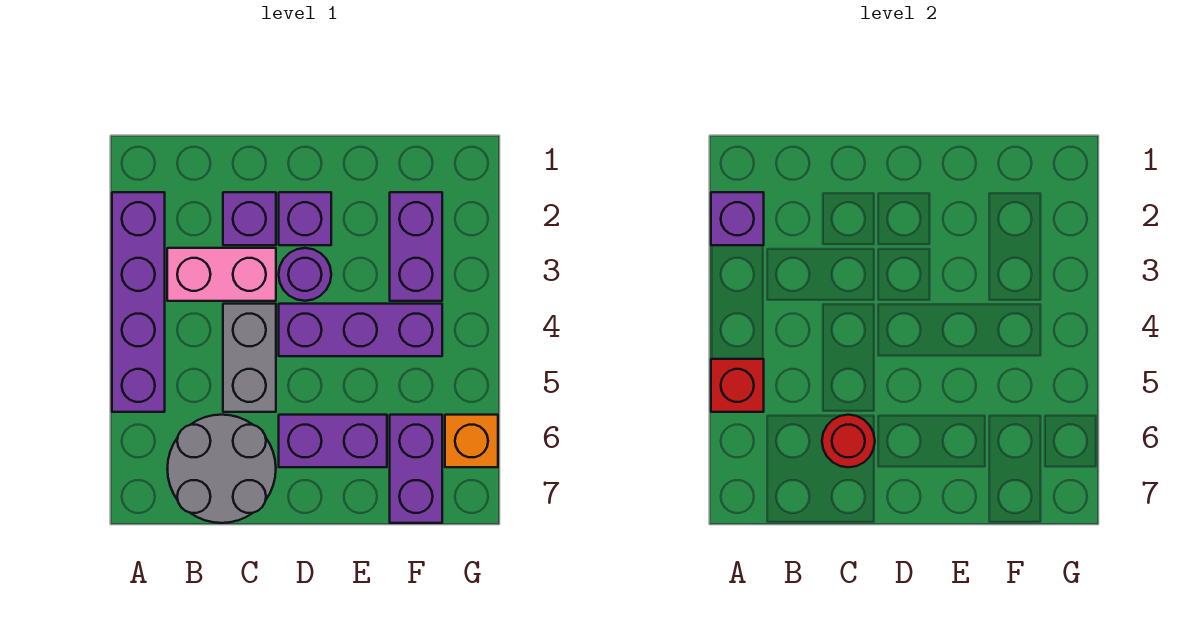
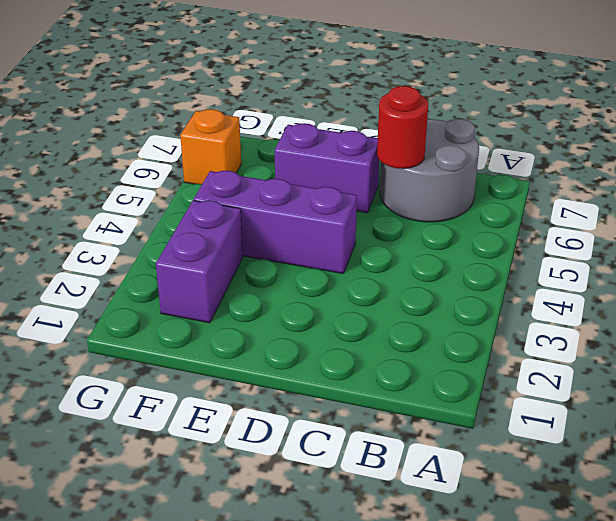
none -> purple 1x4 brick [112,192,165,412]
none -> pink 1x2 brick [167,248,276,301]
none -> purple 1x1 brick [223,192,276,245]

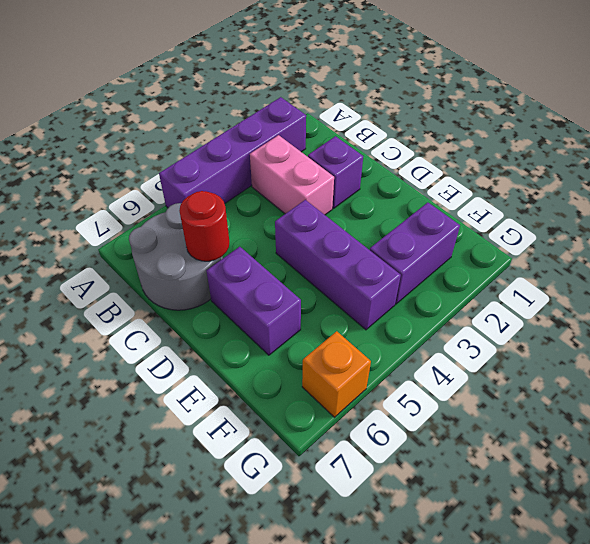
none -> grey 1x2 brick [223,304,276,412]
none -> purple 1x1 brick [279,192,331,245]
none -> purple 1x1 round brick [279,248,331,301]

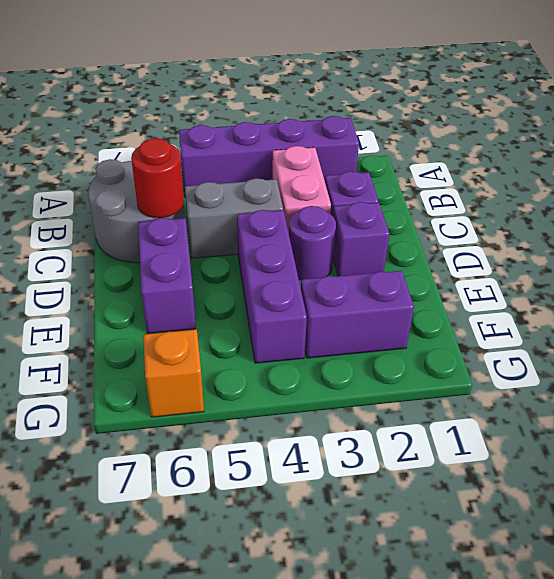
none -> purple 1x2 brick [390,415,442,523]
none -> purple 1x1 brick [711,192,764,245]
none -> red 1x1 brick [711,359,764,412]

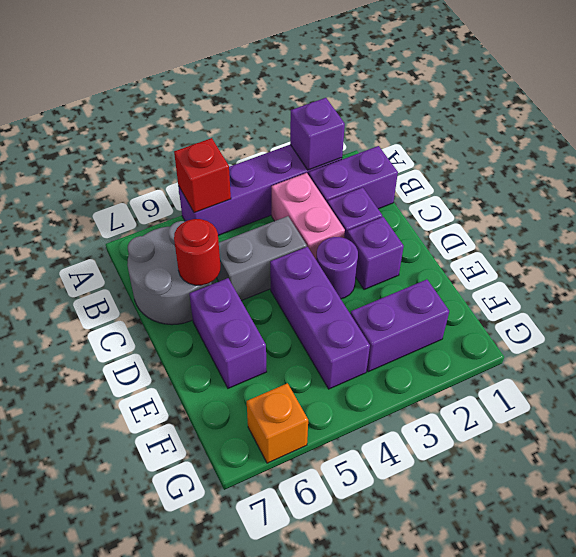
purple 1x2 brick [308,146,398,209] -> purple 1x2 brick moved to [390,415,442,523]

